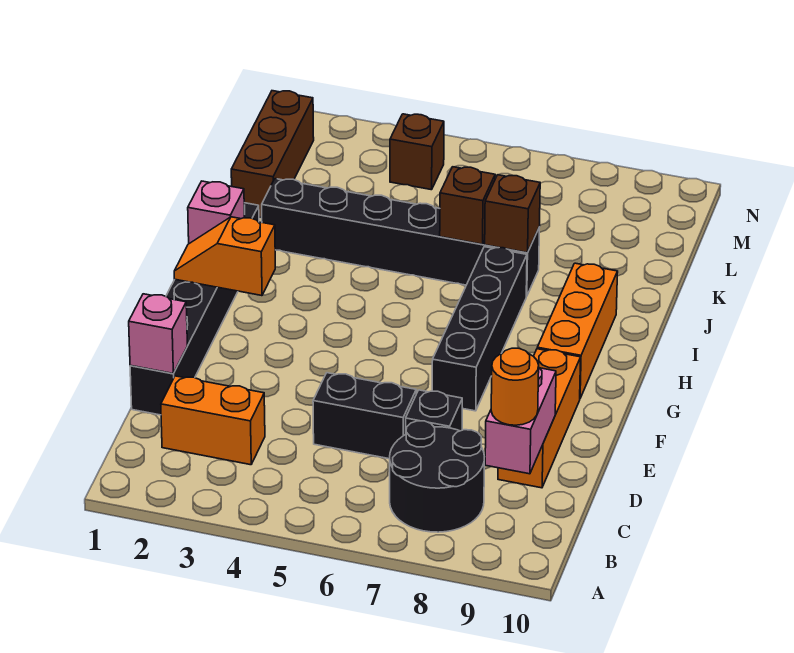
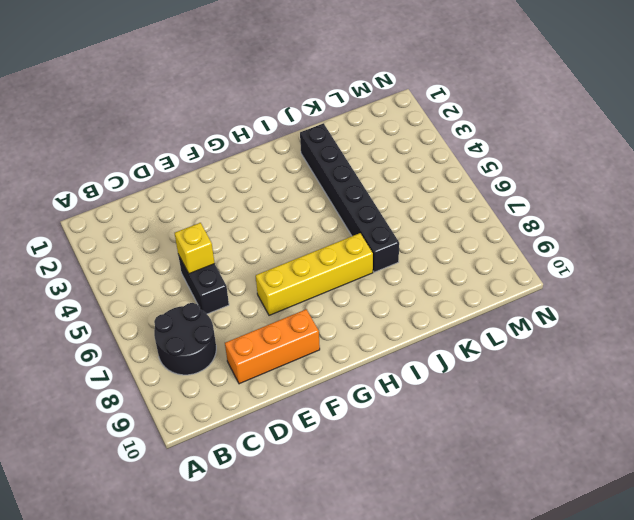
yellow 1x1 brick [175,223,215,274] -> none
yellow 1x4 brick [255,233,373,315] -> black 1x4 brick [432,247,527,411]
none -> orange 1x2 brick [161,376,265,465]
none -> black 1x6 brick [130,203,259,415]
none -> black 1x1 brick [406,390,462,431]

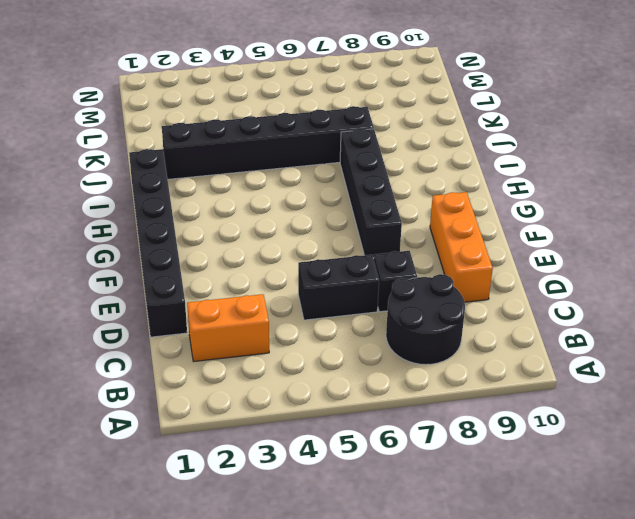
none -> orange 1x3 brick [537,263,618,398]
none -> brown 1x3 brick [231,91,314,218]
none -> brown 1x1 brick [390,114,444,190]

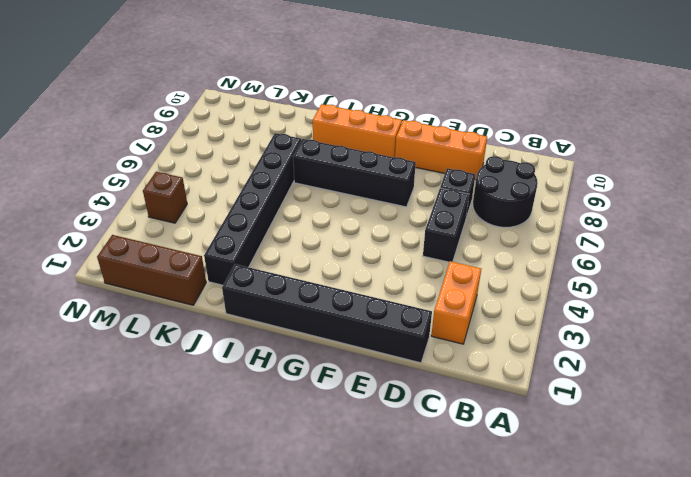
none -> pink 1x2 brick [485,368,556,474]
none -> pink 1x1 brick [129,294,187,373]
none -> orange 1x2 slope [174,217,275,296]

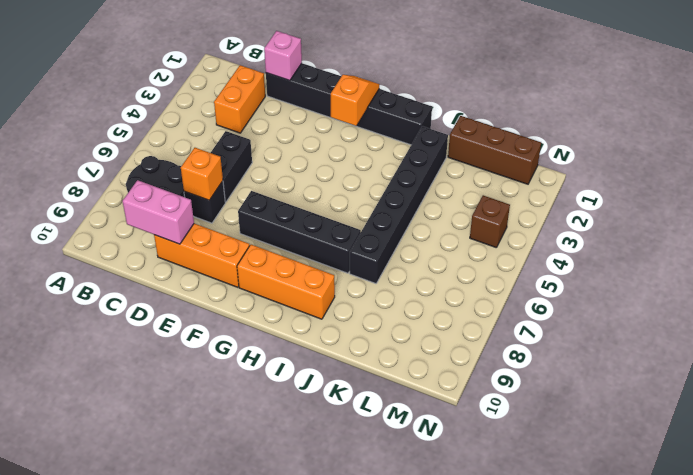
orange 1x1 brick [181,148,223,200] -> none
none -> pink 1x1 brick [188,181,245,244]
none -> brown 1x1 brick [440,167,495,244]
none -> brown 1x1 brick [485,175,540,253]

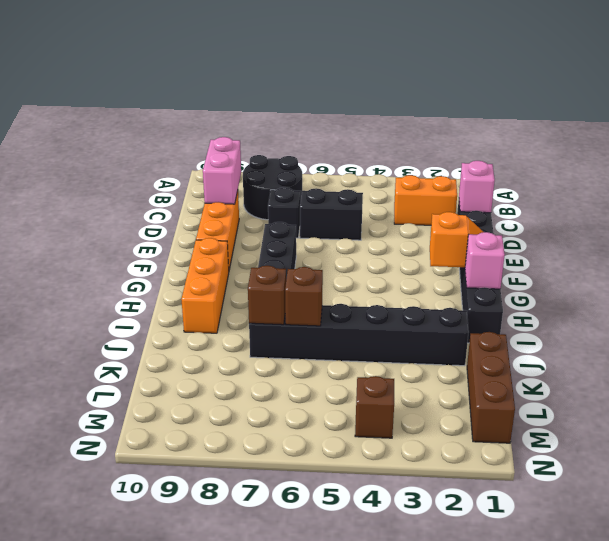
none -> orange 1x1 round brick [491,348,539,425]

